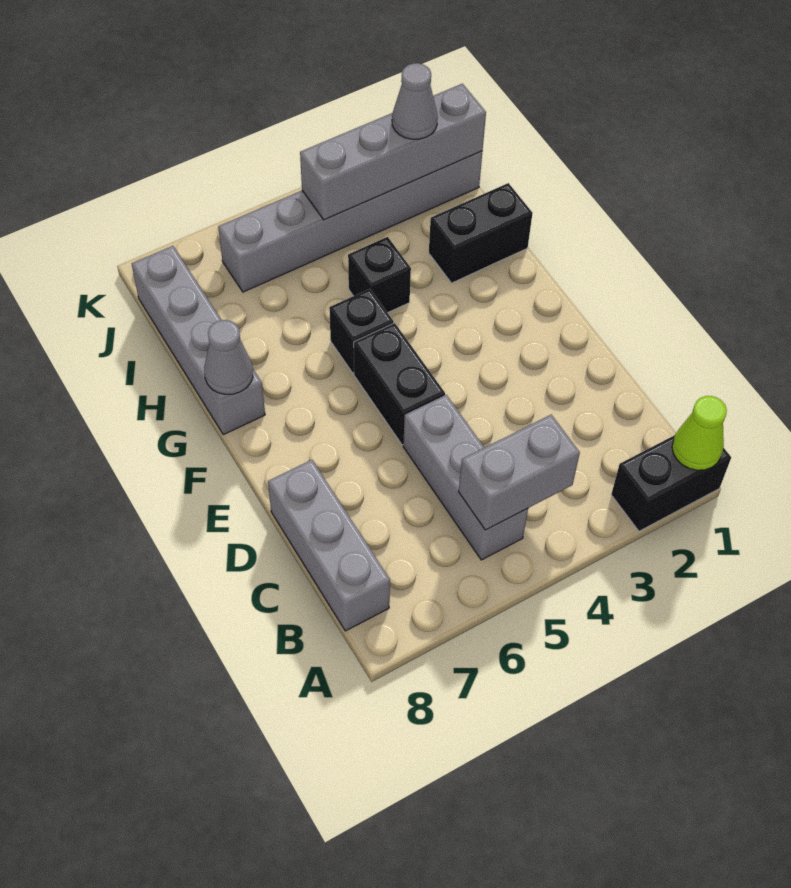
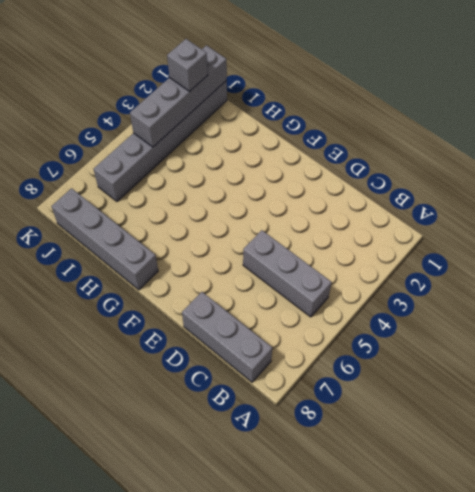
grey 1x1 brick [167,39,208,92] -> grey 1x1 cone [392,63,438,139]
none -> black 1x2 brick [611,435,731,531]
none -> black 1x2 brick [354,323,445,445]
none -> black 1x1 brick [329,289,394,374]

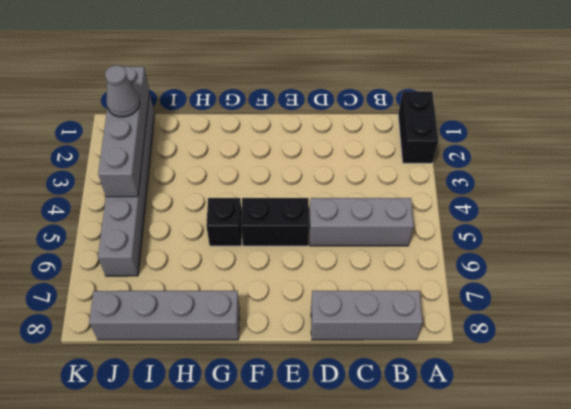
none -> black 1x2 brick [429,183,533,283]
none -> black 1x1 brick [348,237,411,313]
none -> lime 1x1 cone [672,396,727,470]

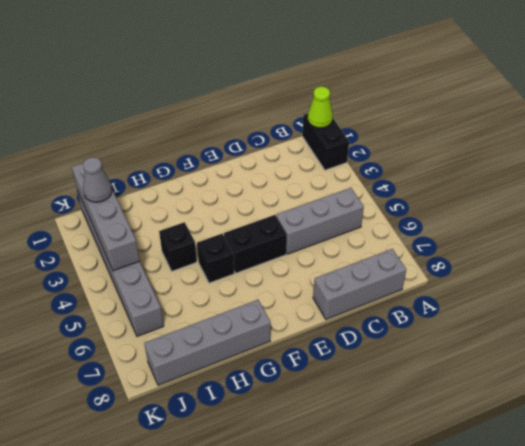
none -> black 1x2 brick [429,183,533,283]
none -> grey 1x2 brick [459,415,580,530]
none -> grey 1x1 cone [204,320,253,394]

